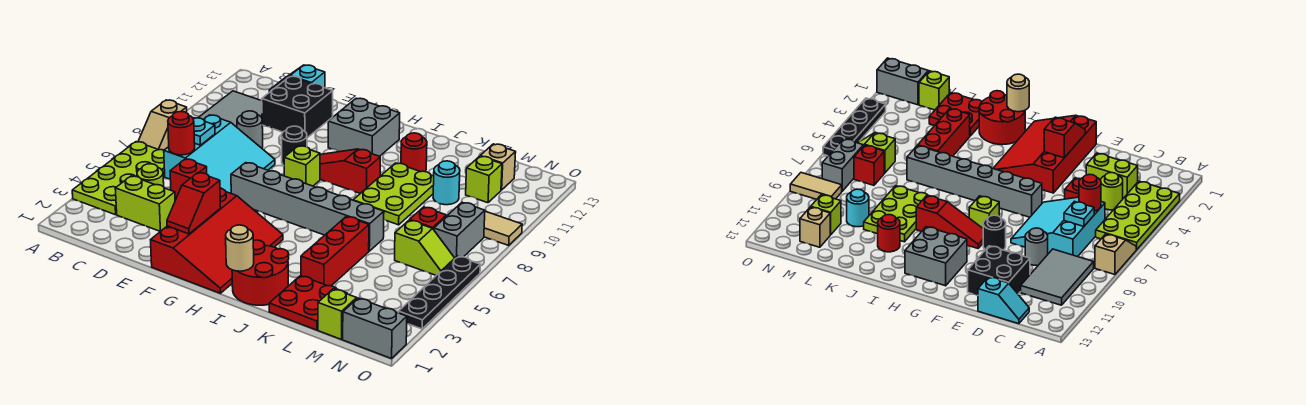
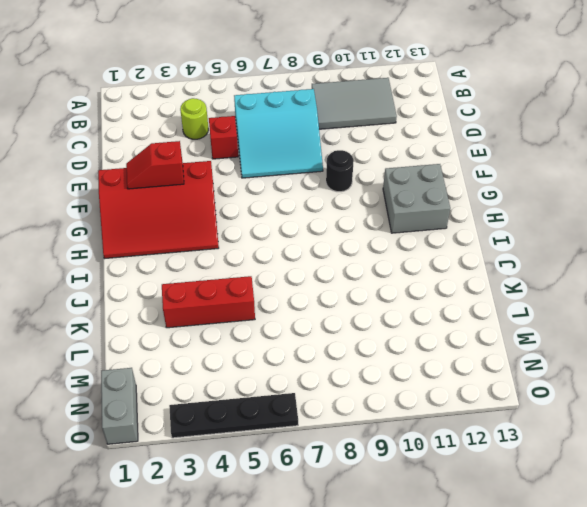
none -> lime 2x4 plate [72,142,165,215]
none -> tan 1x2 slope [138,100,187,150]
none -> lime 1x2 brick [115,176,175,231]
none -> cyan 1x2 slope [269,65,325,92]

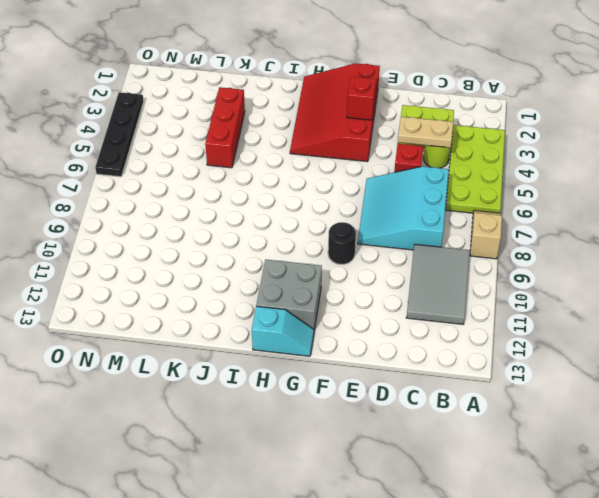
tan 1x2 plate [398,117,453,148] -> none
cyan 1x2 slope [252,306,314,356] -> cyan 1x2 slope moved to [269,65,325,92]
none -> grey 1x1 round brick [237,111,263,148]
none -> black 2x2 brick [262,76,333,138]
none -> grey 1x6 brick [231,163,384,251]
none -> lime 1x1 brick [284,146,320,186]

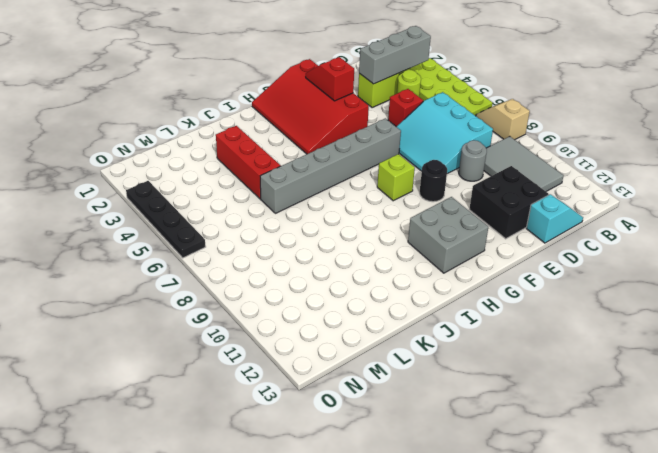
grey 1x3 brick [359,26,431,84] -> none
none -> red 1x3 slope [320,149,380,193]
none -> red 2x2 round brick [232,240,289,305]
none -> lime 2x3 plate [353,163,434,225]
none -> red 1x1 round brick [401,133,427,172]

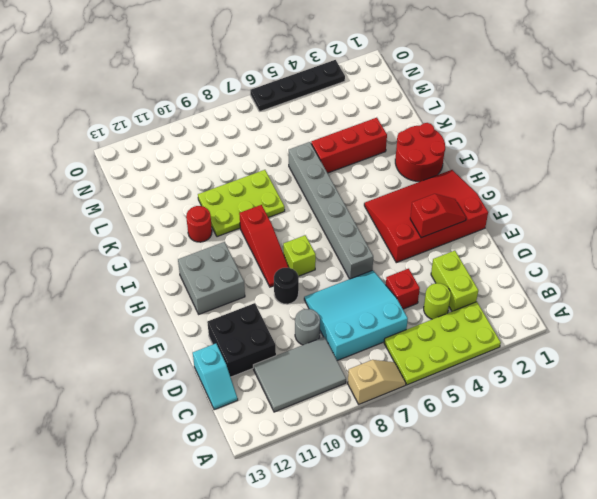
none -> red 2x2 plate [269,276,347,330]
none -> cyan 1x1 round brick [433,161,460,205]
none -> lime 1x1 brick [318,289,357,340]
none -> lime 1x2 slope [395,220,454,275]

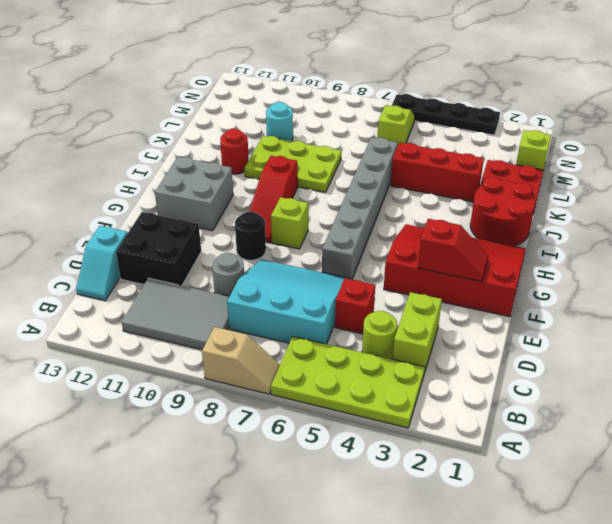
none -> red 1x1 brick [410,207,446,230]
none -> lime 1x1 brick [466,156,502,203]
none -> tan 1x1 brick [481,144,516,190]
none -> grey 1x2 brick [343,298,407,359]

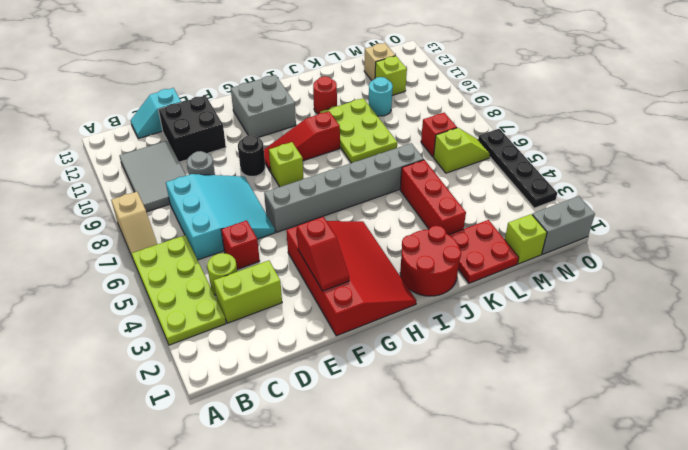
none -> grey 1x2 brick [434,202,485,258]
none -> tan 1x2 tile [484,211,522,245]
none -> red 1x1 round brick [168,112,195,155]
none -> cyan 1x1 plate [193,118,215,145]

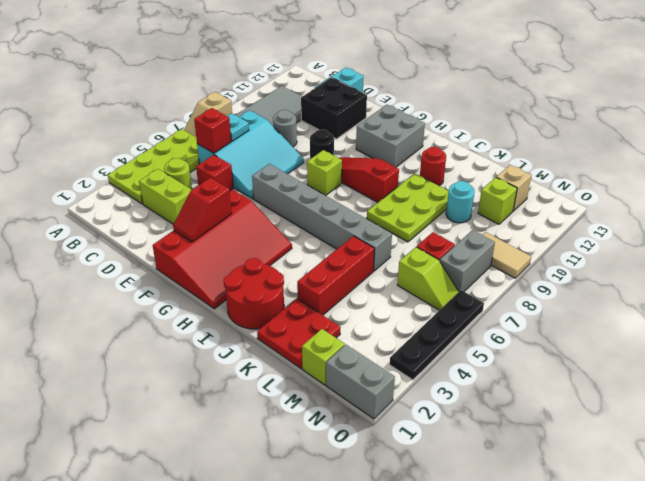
red 1x1 brick [194,108,231,153] -> red 1x1 round brick [168,112,195,155]
none -> tan 1x1 round brick [226,225,254,271]

